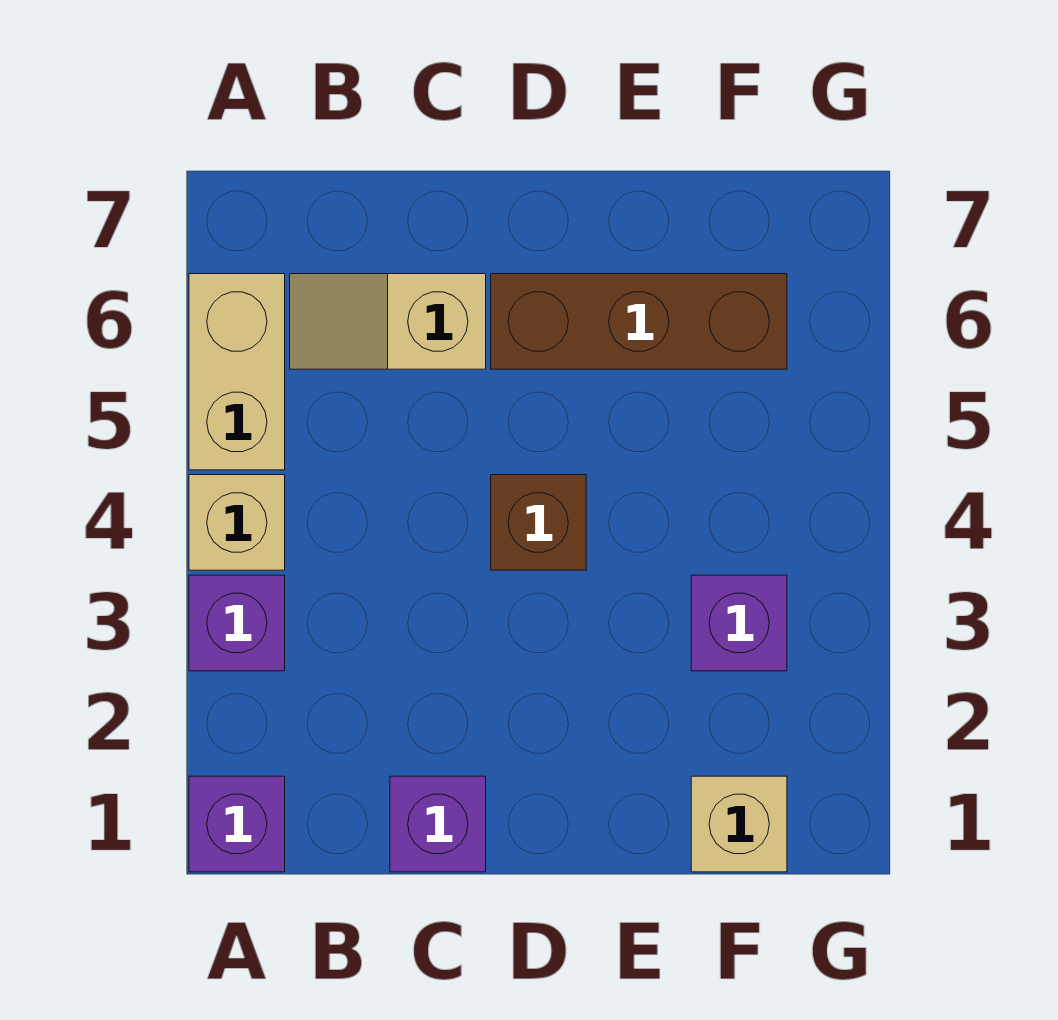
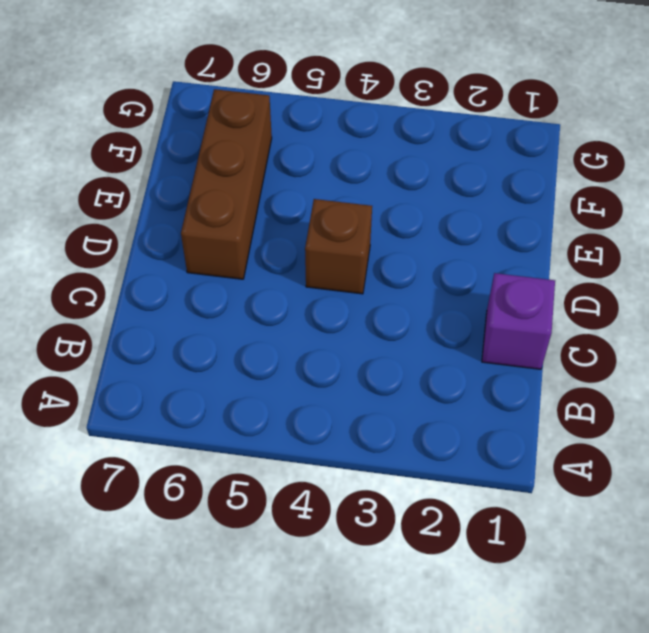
none -> purple 1x1 brick [189,776,285,872]
none -> purple 1x1 brick [189,575,285,671]

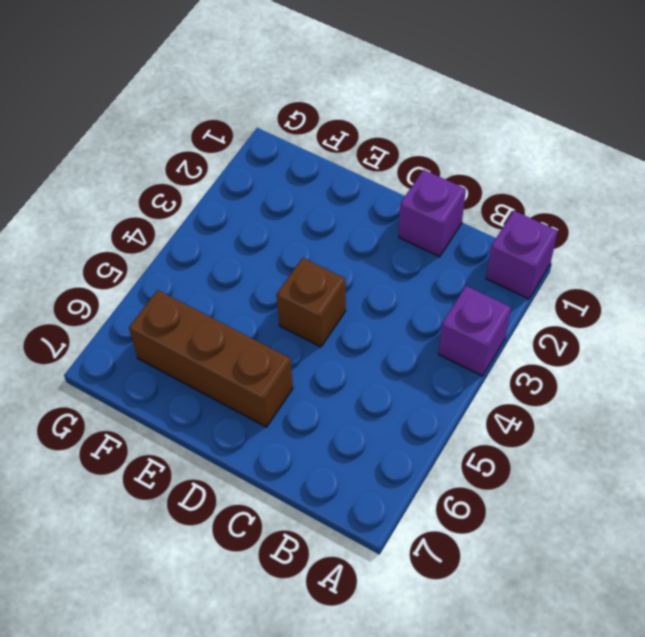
none -> tan 1x1 brick [189,475,285,570]
none -> tan 1x2 brick [189,274,285,470]

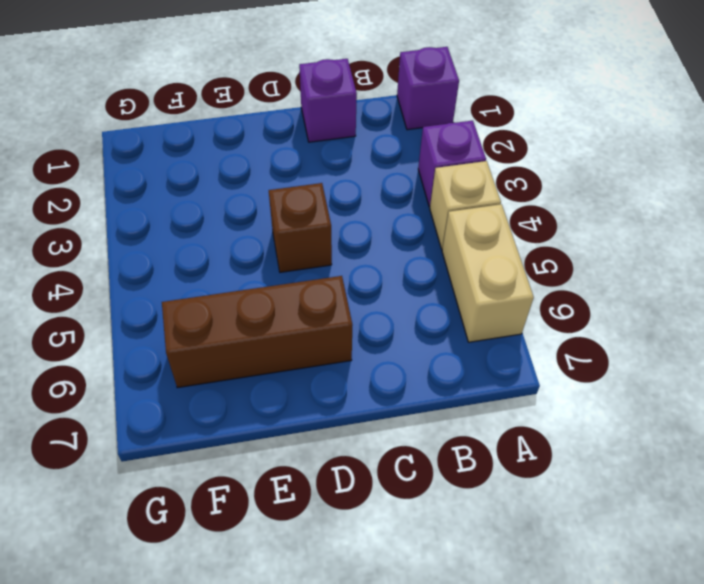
none -> tan 1x2 slope [290,274,486,369]
none -> tan 1x1 brick [691,776,787,872]

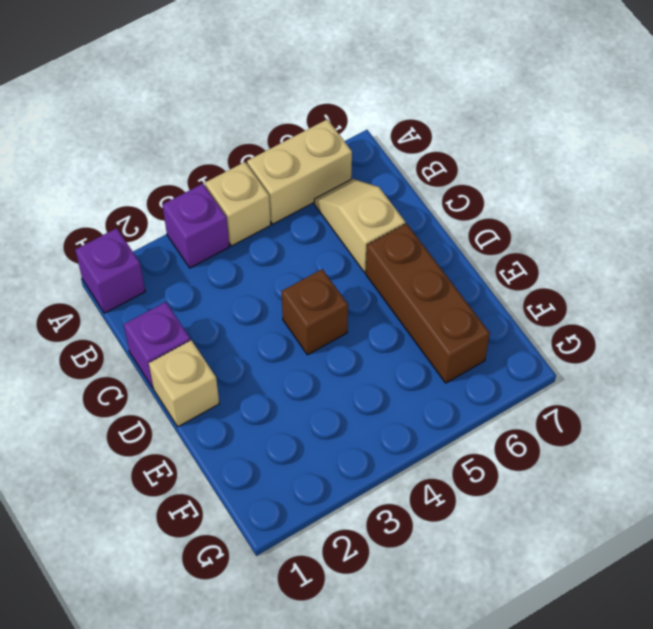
tan 1x1 brick [149,340,219,427] -> tan 1x1 brick moved to [691,776,787,872]
none -> purple 1x1 brick [691,575,787,671]

